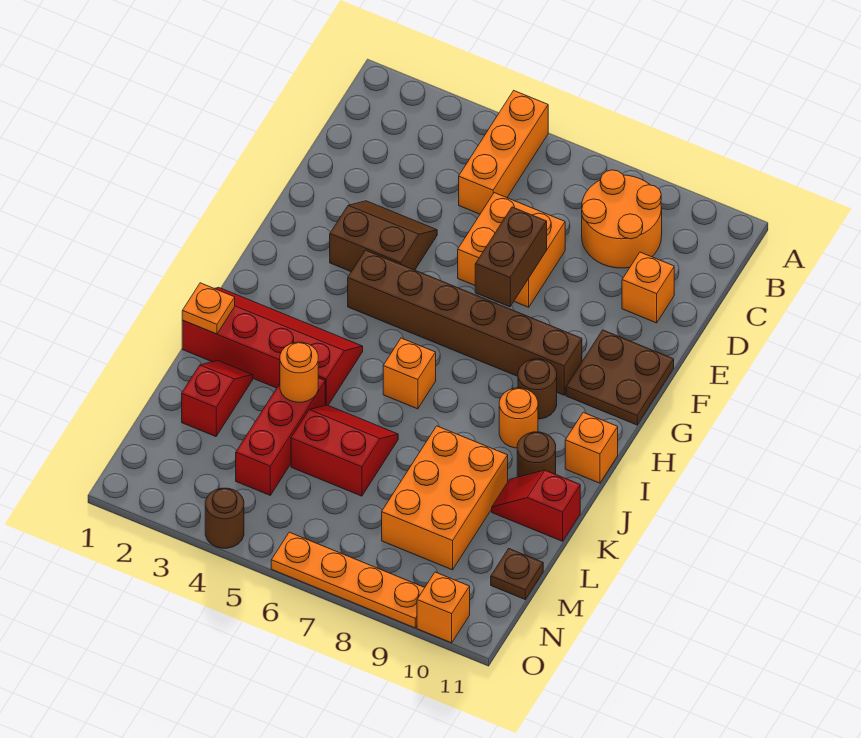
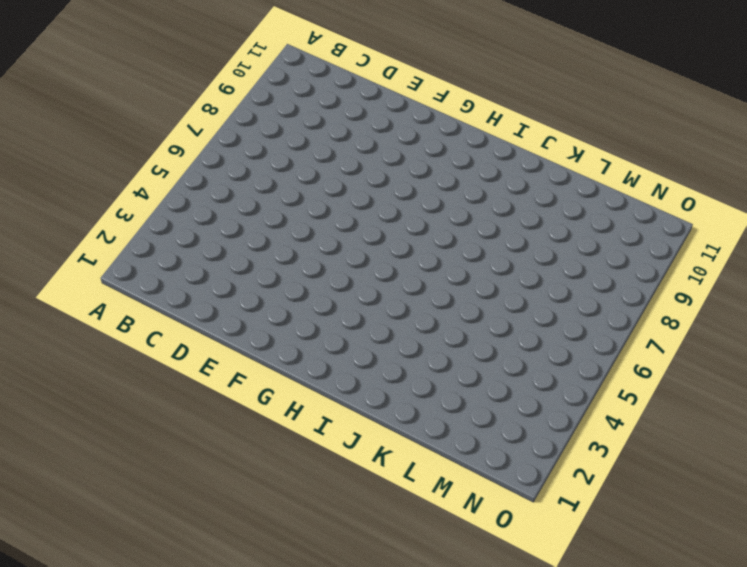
none -> orange 1x3 brick [459,91,548,214]
none -> orange 2x2 round brick [582,170,662,268]
none -> orange 2x2 brick [458,193,565,307]

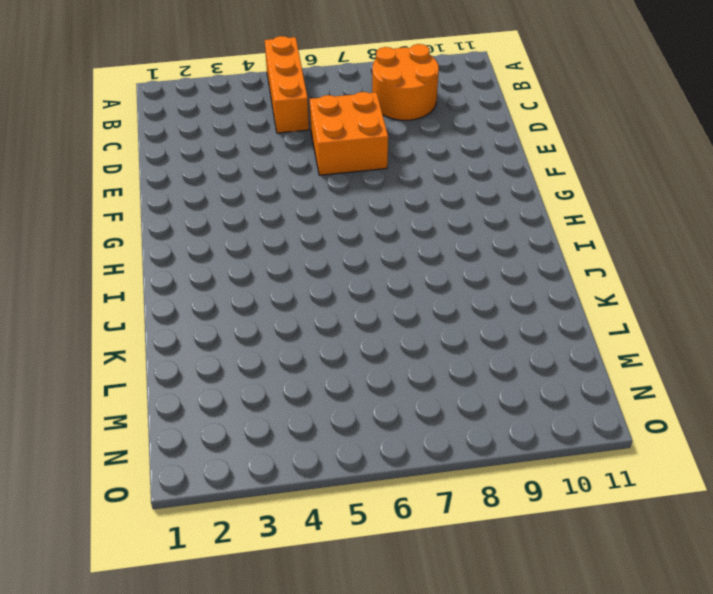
none -> orange 1x1 brick [622,252,674,323]
none -> brown 2x2 slope [330,201,437,272]
none -> brown 2x2 plate [566,330,674,425]

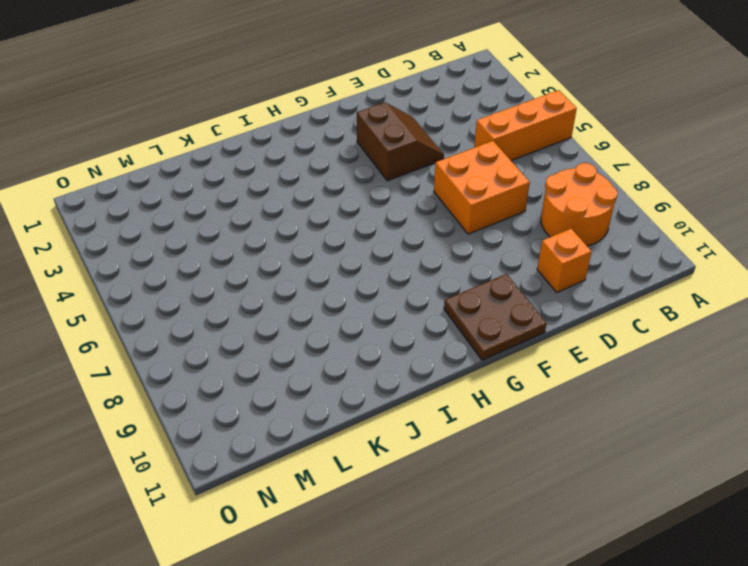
none -> brown 1x6 brick [348,250,582,395]
none -> brown 1x1 round brick [518,359,557,419]
none -> red 2x4 slope [182,287,363,405]

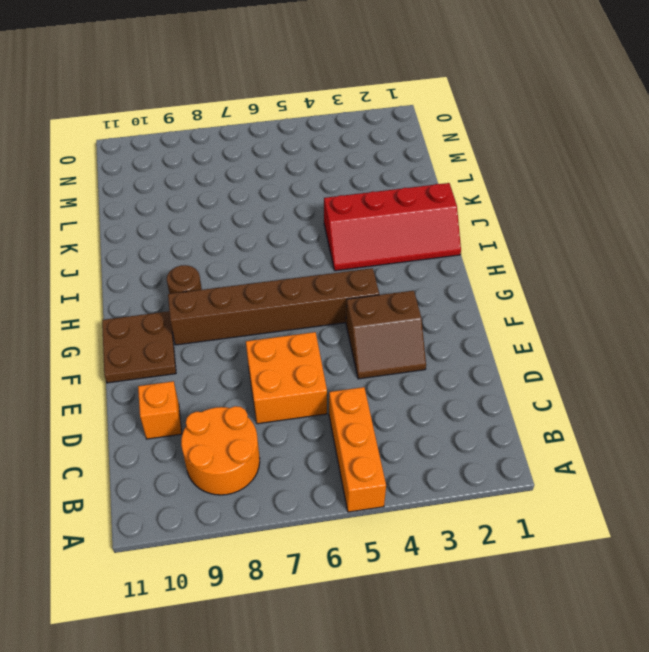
none -> orange 1x1 brick [383,338,436,409]
none -> orange 1x1 round brick [499,388,538,448]
none -> orange 1x1 brick [565,412,618,483]

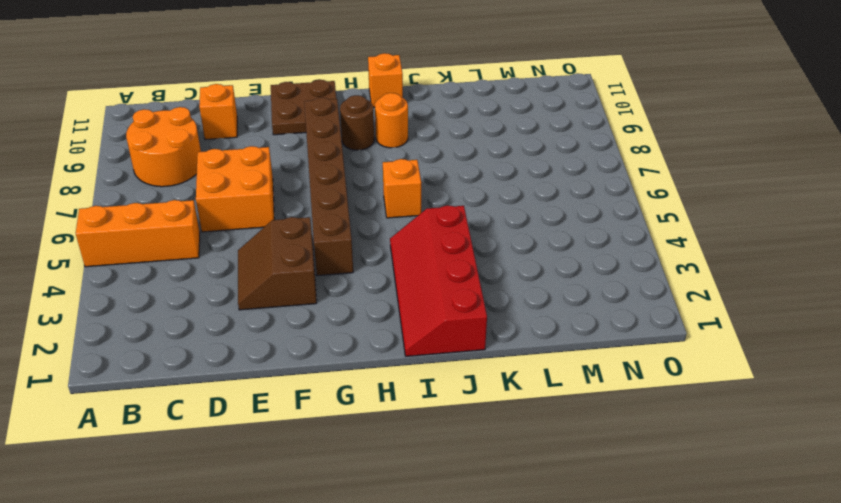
none -> brown 1x1 round brick [517,432,556,477]
none -> red 1x2 slope [182,361,253,437]
none -> red 1x3 brick [236,378,325,495]

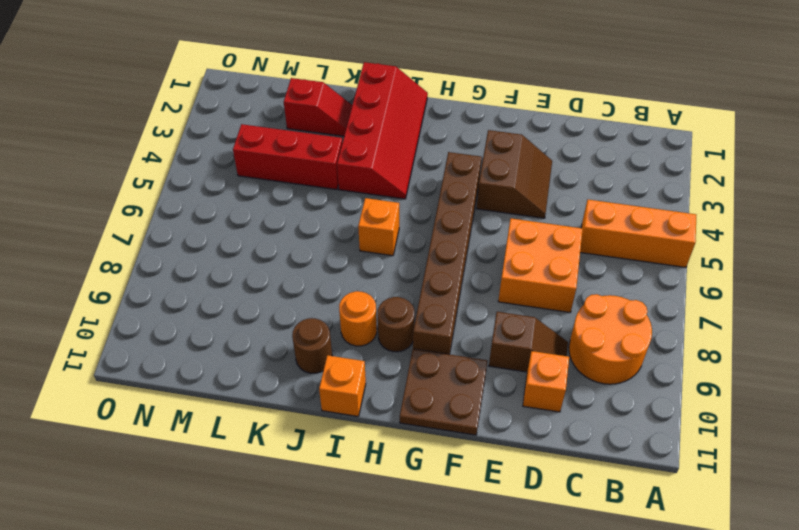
brown 1x2 slope [489,312,568,372] -> none
none -> red 2x2 slope [291,405,398,496]
none -> orange 2x3 brick [382,426,508,570]
none -> red 1x2 slope [492,470,580,541]

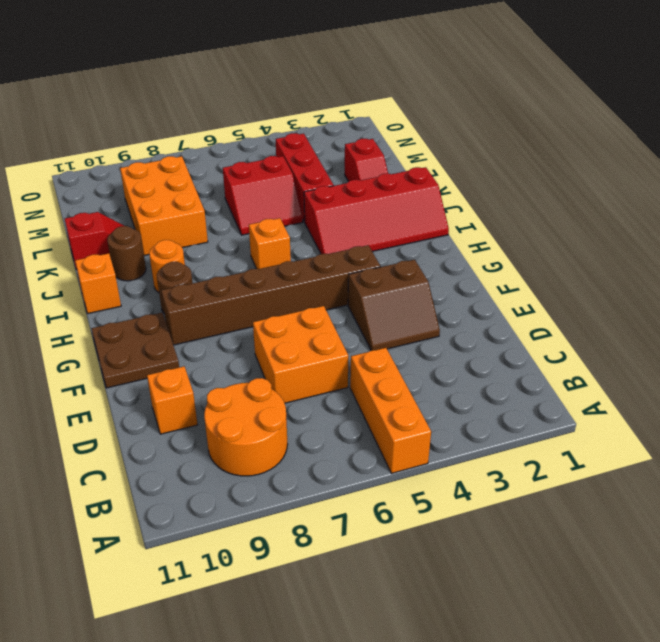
none -> brown 1x1 plate [491,549,543,599]
none -> brown 1x1 round brick [205,488,244,548]
none -> orange 1x4 plate [271,532,425,628]

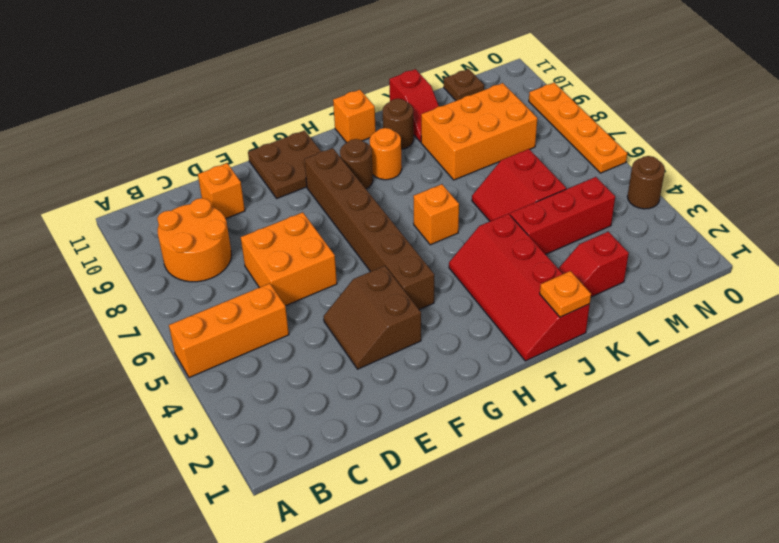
none -> orange 1x1 brick [417,572,470,643]
none -> brown 1x2 brick [475,207,547,307]
none -> orange 1x1 round brick [280,342,318,402]

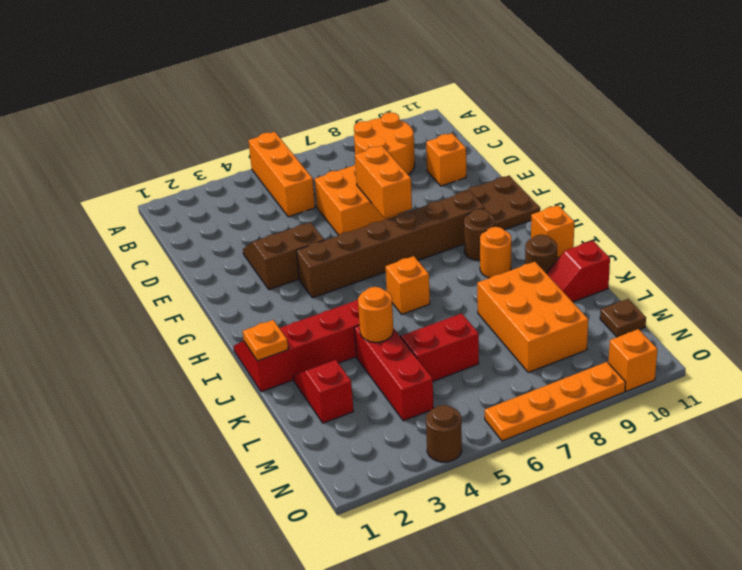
orange 1x2 brick [355,146,412,218] -> brown 1x2 brick [475,207,547,307]

